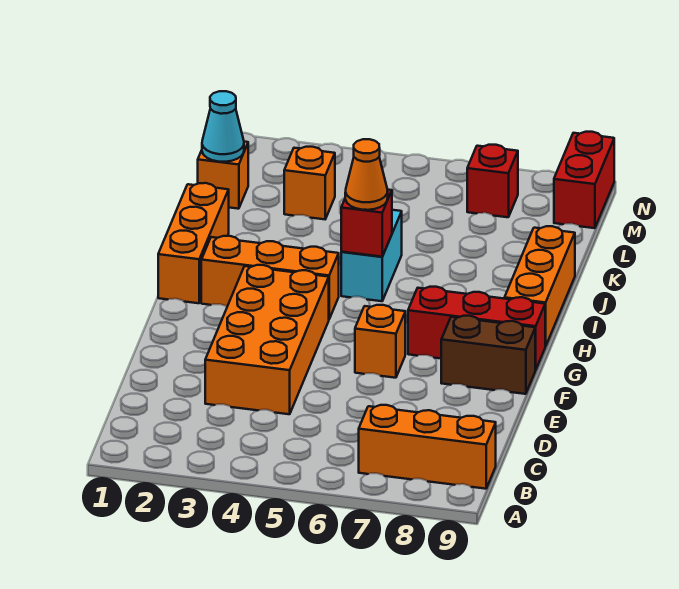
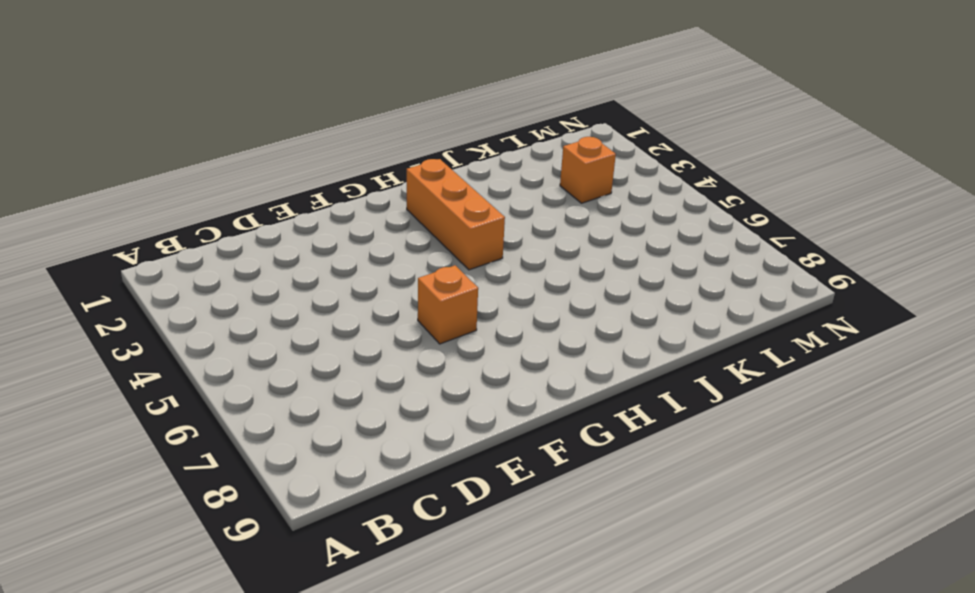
none -> orange 1x3 brick [359,405,496,489]
none -> orange 2x4 brick [205,265,329,414]
none -> brown 1x2 brick [441,316,535,394]

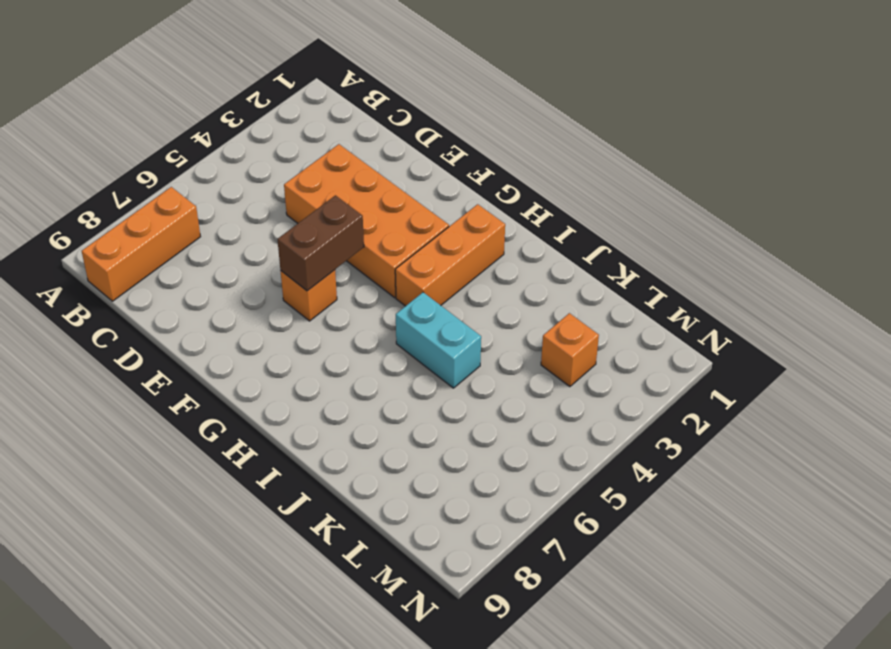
brown 1x2 brick [277,195,364,291] -> brown 1x2 brick moved to [441,316,535,394]
none -> red 1x3 brick [408,287,545,370]
none -> orange 1x3 brick [158,183,229,303]
none -> orange 1x3 brick [504,226,575,346]

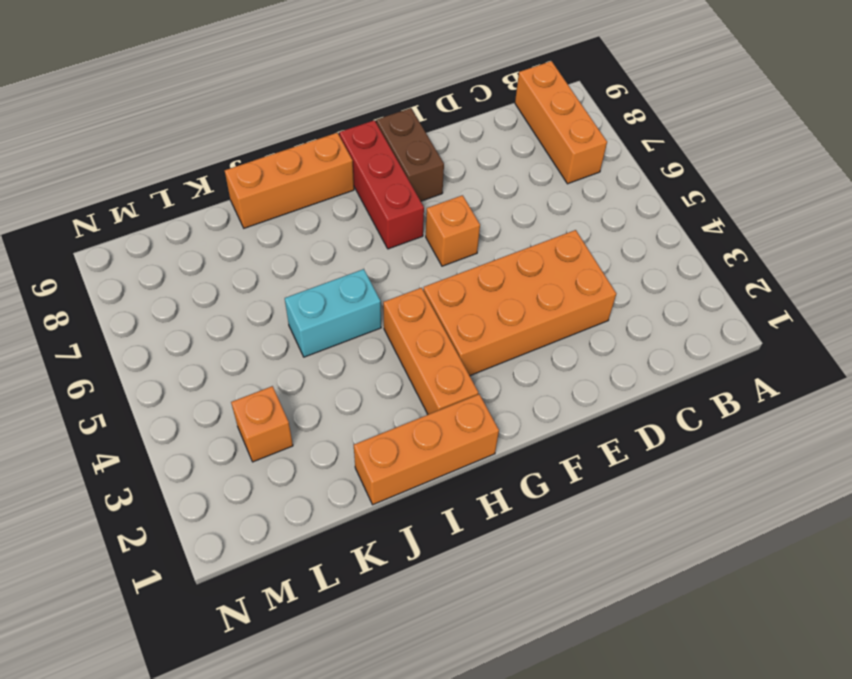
none -> orange 1x1 brick [198,142,248,209]
none -> red 1x1 brick [467,145,518,217]
none -> red 1x2 brick [554,132,614,228]

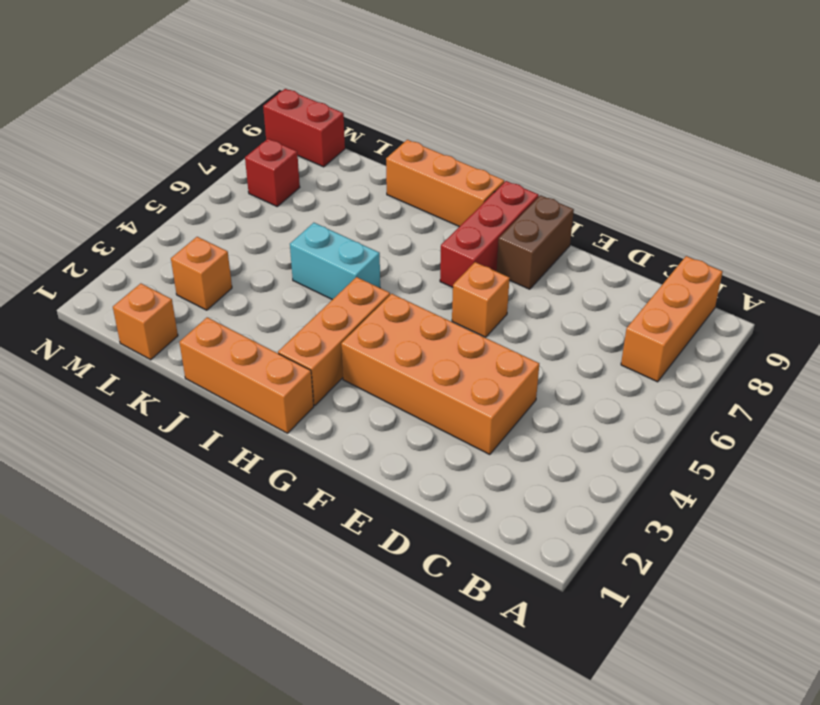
none -> red 1x1 brick [341,190,392,257]
none -> cyan 1x1 cone [202,91,244,162]
none -> orange 1x1 cone [345,139,388,210]

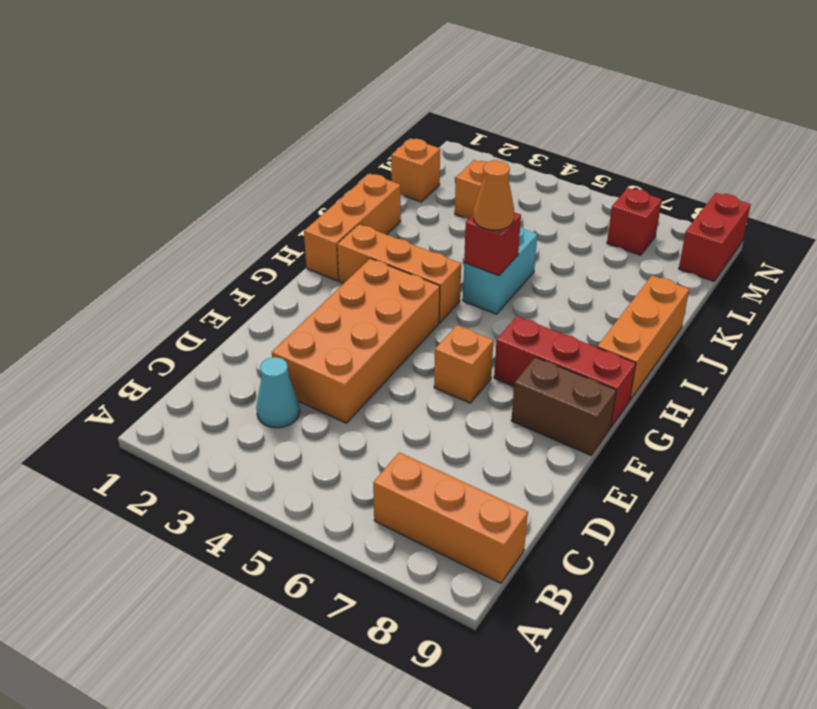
cyan 1x1 cone [256,357,300,428] -> cyan 1x1 cone moved to [202,91,244,162]

